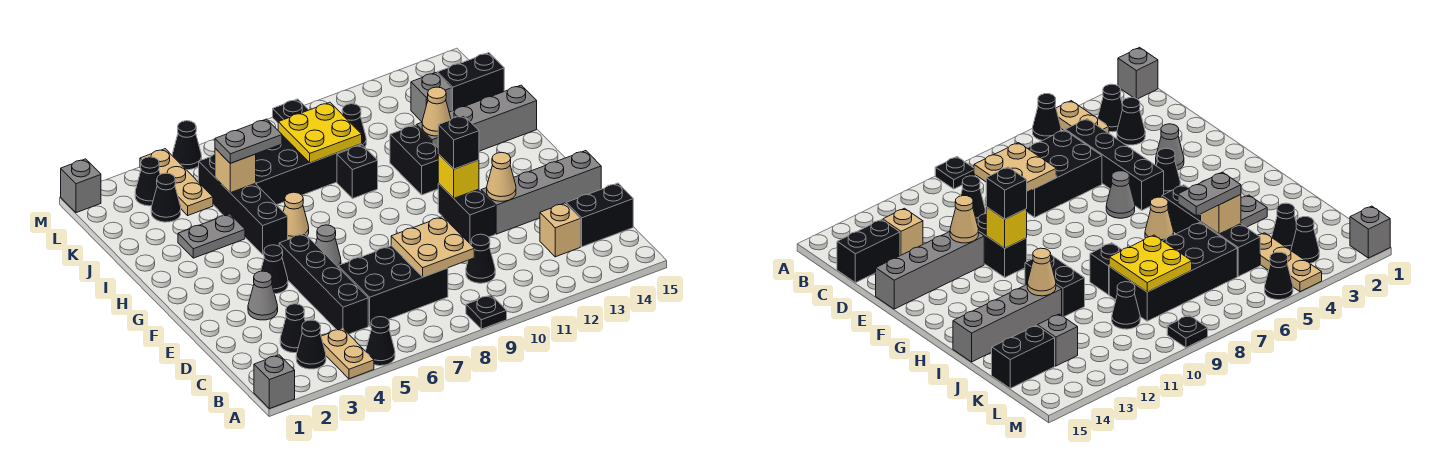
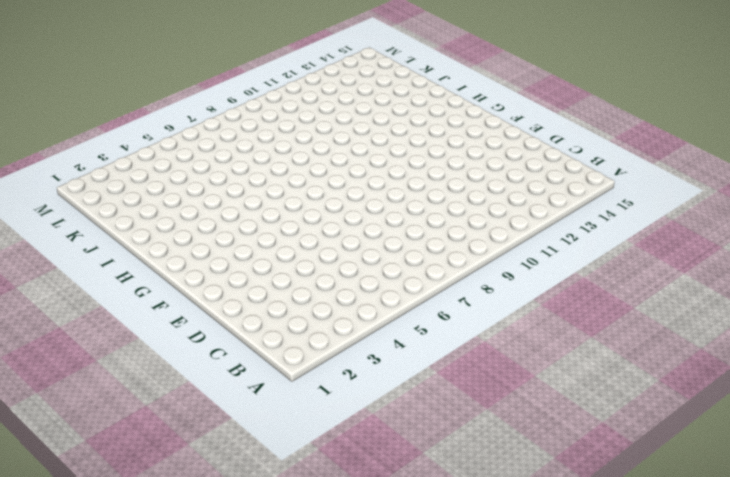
none -> grey 1x1 brick [254,355,295,409]
none -> tan 1x2 plate [321,328,374,379]
none -> black 1x1 cone [366,317,395,366]
none -> black 1x1 plate [466,295,507,329]

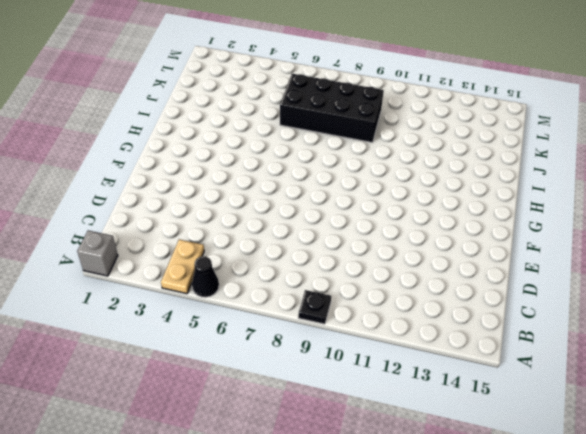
none -> black 1x1 cone [296,320,326,369]
none -> black 1x1 cone [280,304,305,353]
none -> black 1x4 brick [279,234,368,334]
none -> black 2x3 brick [338,246,448,326]

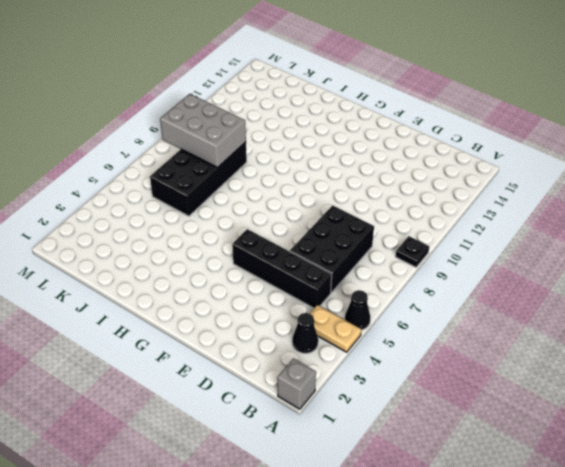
grey 2x3 brick [160,94,246,167] -> yellow 2x2 plate [278,102,362,163]
none -> black 1x1 cone [280,304,305,353]
none -> black 1x1 cone [466,234,495,283]
none -> tan 1x1 brick [540,203,580,257]
none -> black 1x2 brick [566,183,633,247]

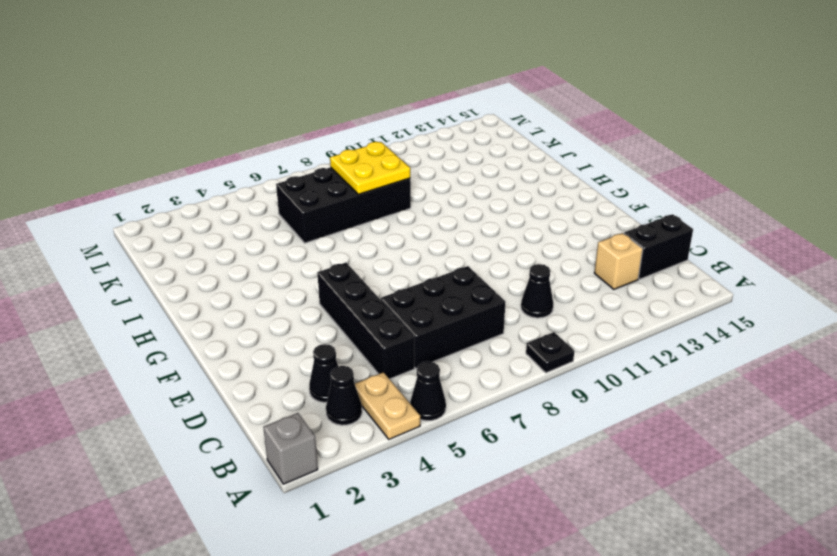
none -> grey 1x1 cone [248,271,278,320]
none -> black 1x2 brick [438,184,495,244]
none -> grey 1x4 brick [481,151,601,234]
none -> black 1x1 cone [261,245,288,294]

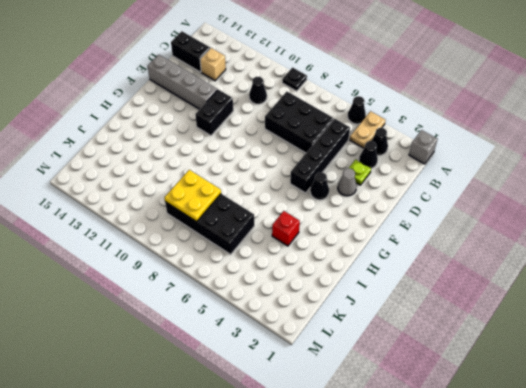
lime 1x1 plate [349,159,371,185] -> none
red 1x1 brick [272,211,300,246] -> grey 1x2 plate [178,214,245,258]
none -> grey 1x1 cone [316,225,341,267]
none -> black 1x4 brick [199,154,288,254]
none -> tan 1x1 cone [283,192,309,239]
none -> black 1x2 brick [390,125,439,195]

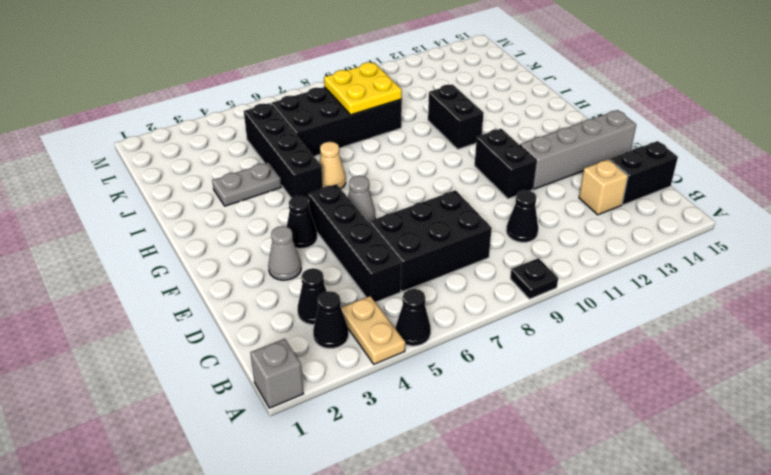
none -> black 1x1 brick [337,145,378,199]
none -> grey 1x4 brick [417,85,537,151]
none -> black 1x1 cone [151,173,181,222]
none -> tan 1x3 plate [140,149,213,215]

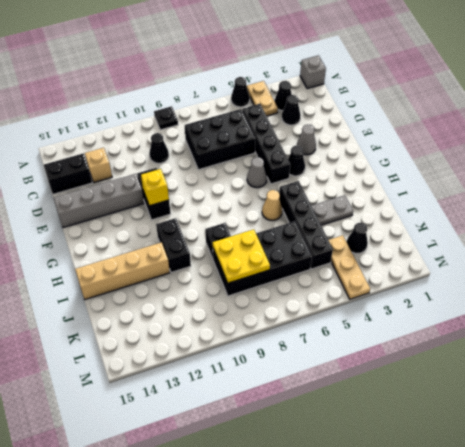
tan 1x4 brick [75,242,170,299] -> grey 1x4 brick [417,85,537,151]
none -> black 1x1 cone [342,104,366,147]
none -> grey 1x1 brick [411,73,451,122]
none -> black 1x2 brick [437,53,504,111]
none -> black 1x1 cone [135,157,160,206]

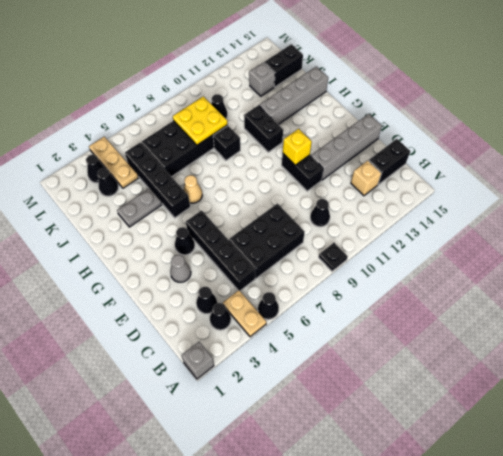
none -> grey 1x1 cone [316,225,341,267]
none -> grey 1x1 brick [61,159,101,213]
none -> black 1x1 cone [172,121,202,170]
none -> black 1x1 plate [273,99,308,123]

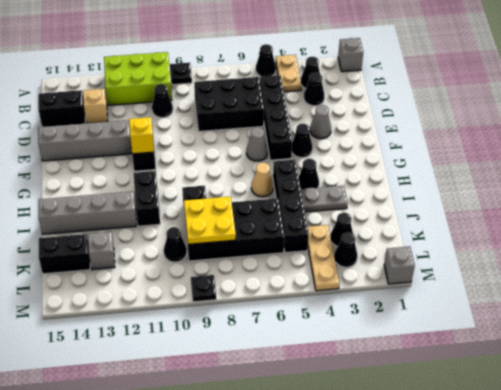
lime 2x3 brick [104,52,172,105] -> none
black 1x1 cone [299,159,319,189] -> black 1x1 cone moved to [172,121,202,170]
none -> tan 2x2 plate [391,217,474,277]
none -> tan 1x1 cone [487,152,516,201]
none -> tan 1x1 cone [422,87,451,136]
none -> tan 1x1 brick [215,148,256,193]

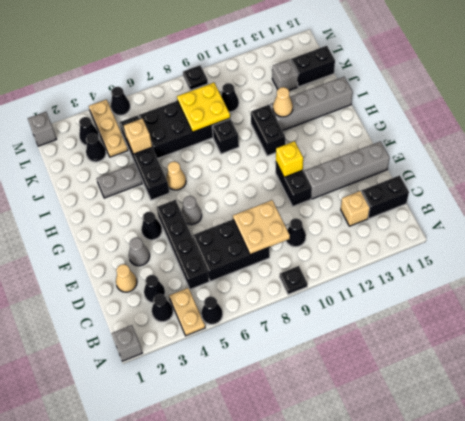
tan 1x1 cone [116,264,137,292] -> tan 1x1 cone moved to [487,152,516,201]
none -> black 1x1 brick [438,115,479,169]
none -> grey 1x2 plate [215,119,282,163]

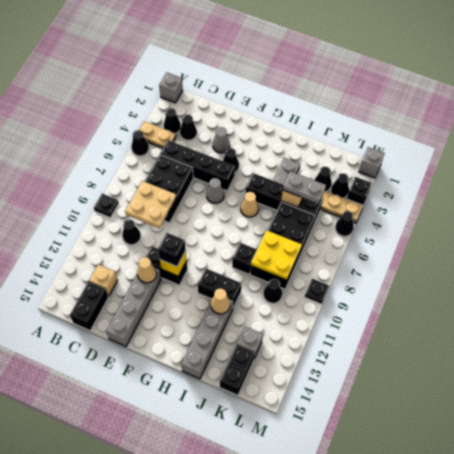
grey 1x2 plate [283,171,326,204] -> grey 1x2 plate turned to [215,119,282,163]
black 1x1 brick [347,177,372,205] -> none

